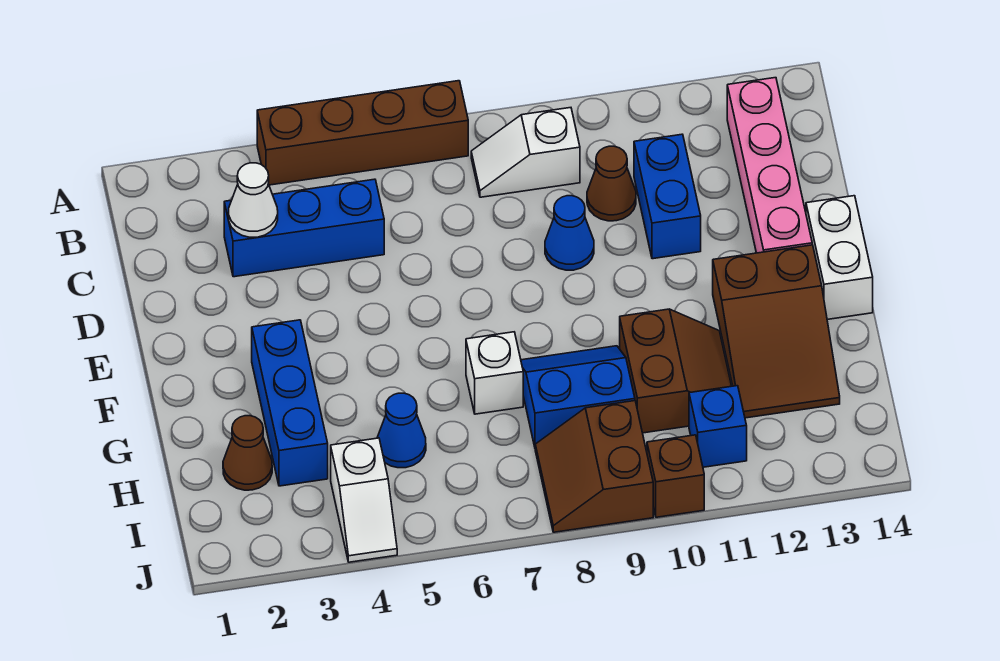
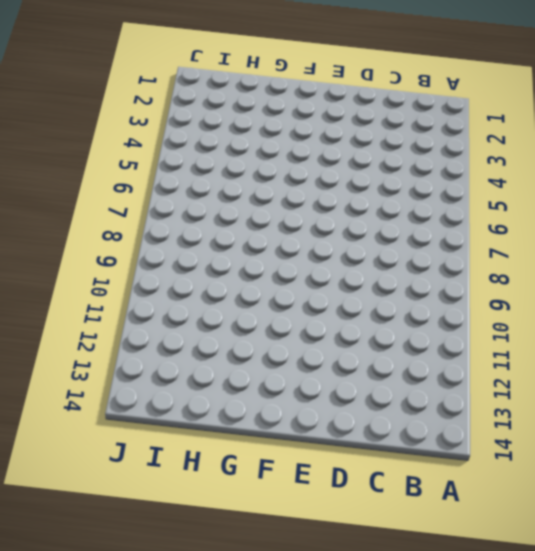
none -> brown 1x4 brick [257,81,468,185]
none -> white 1x2 slope [471,108,580,197]
none -> pink 1x4 brick [727,78,812,253]

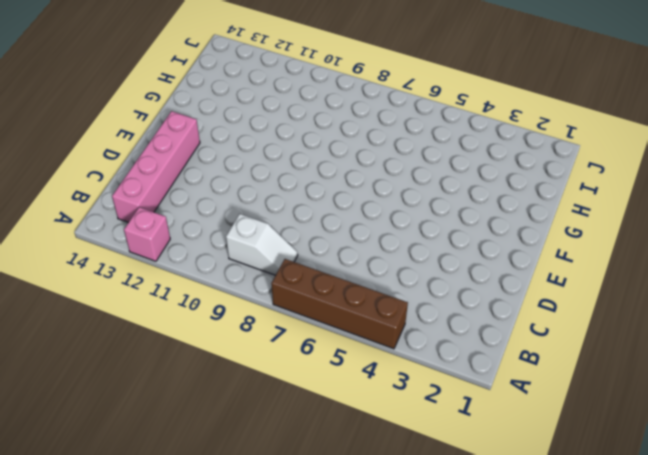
pink 1x1 brick [124,207,170,261] -> none
none -> blue 1x3 brick [224,179,384,277]
none -> brown 1x1 cone [587,146,636,221]
none -> blue 1x2 brick [634,134,701,259]

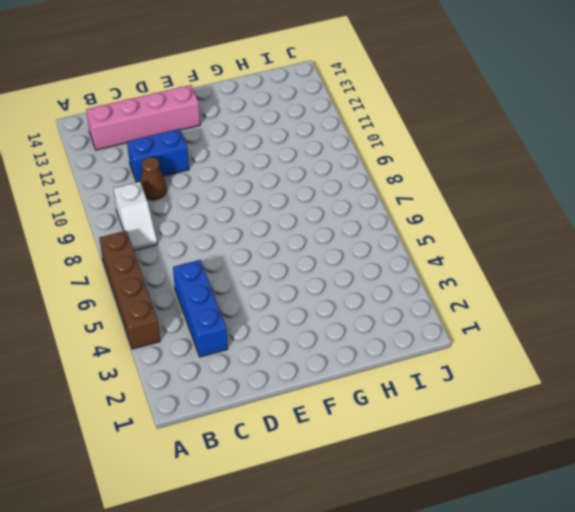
none -> blue 1x1 cone [545,196,594,270]
none -> white 1x2 brick [806,196,873,319]
none -> blue 1x3 brick [252,320,328,486]

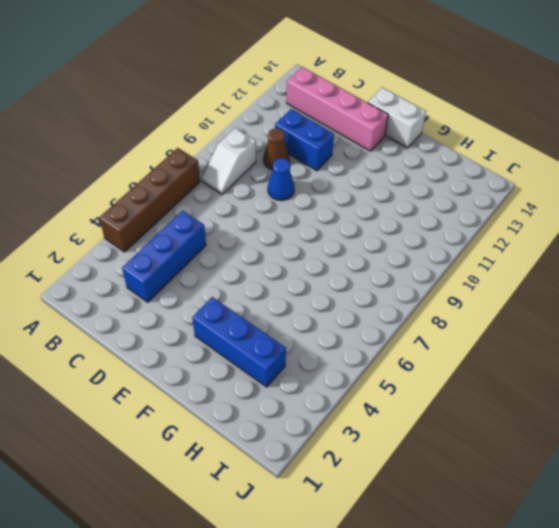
none -> brown 2x3 slope [713,245,840,418]
none -> white 1x1 brick [466,332,523,414]
none -> blue 2x2 slope [521,346,635,447]

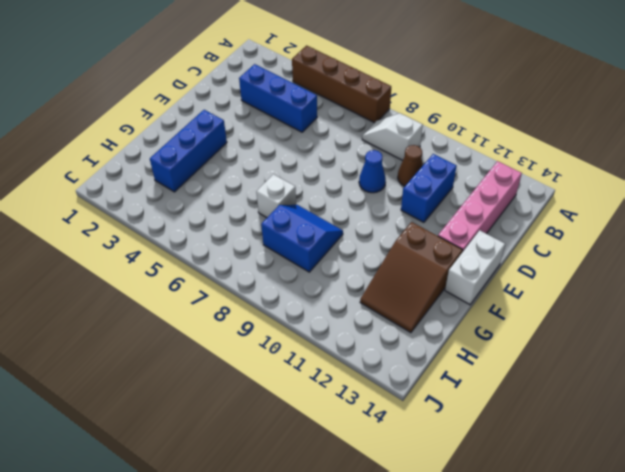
none -> brown 2x2 slope [620,309,731,433]
none -> brown 1x1 cone [223,416,272,490]
none -> blue 1x1 cone [377,393,426,468]

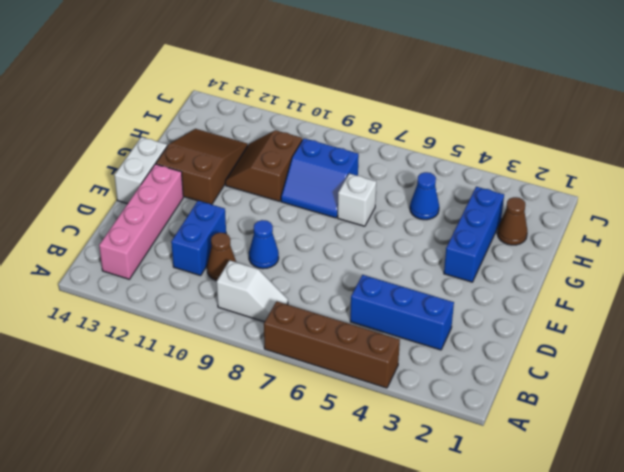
none -> white 1x2 slope [331,438,397,562]
none -> brown 2x2 slope [535,401,653,532]
none -> blue 1x1 brick [689,386,747,467]

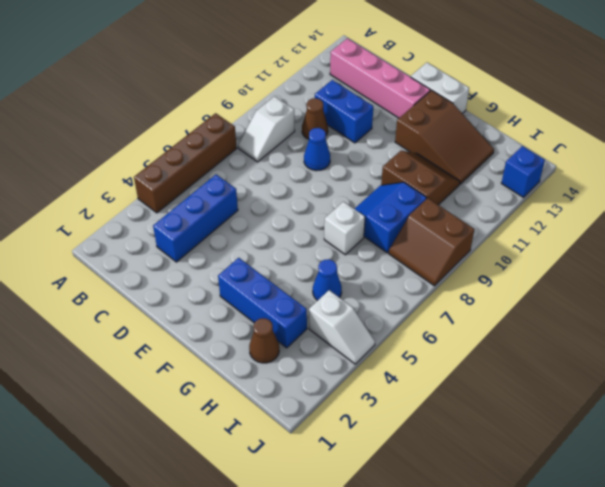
blue 1x1 brick [501,146,545,197] -> blue 1x1 brick moved to [689,386,747,467]
none -> brown 1x1 brick [647,435,704,517]
none -> white 1x1 cone [229,163,278,237]

